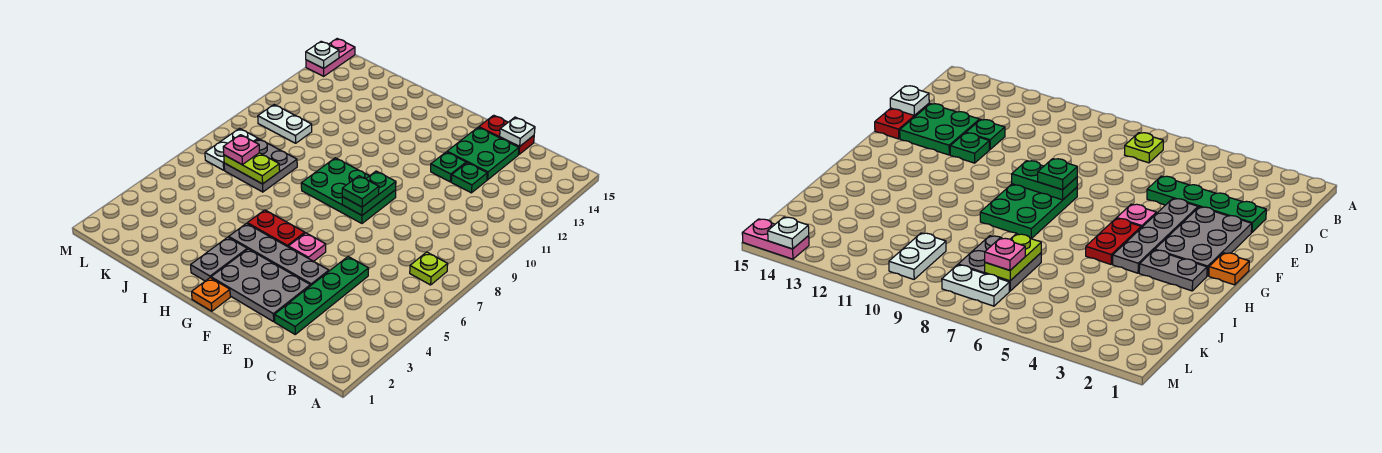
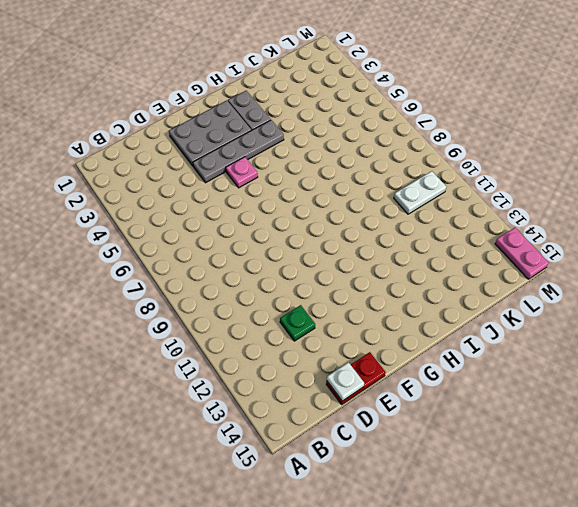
none -> lime 1x1 plate [410,252,448,285]
none -> green 1x4 plate [274,257,369,334]
none -> green 2x2 plate [447,127,519,180]

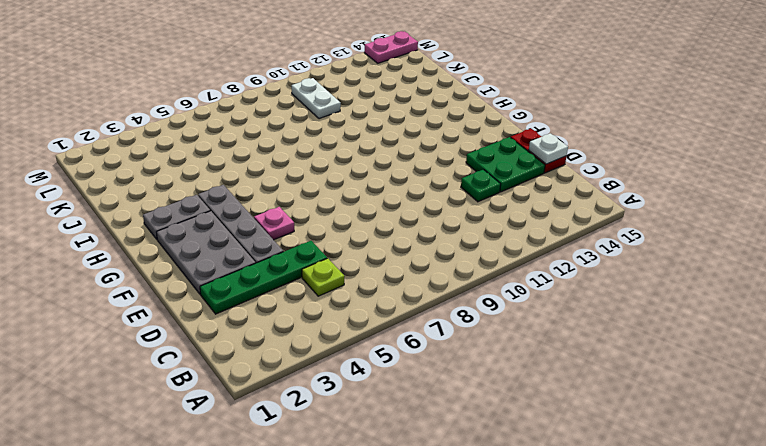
lime 1x1 plate [302,258,344,296] -> lime 1x1 plate moved to [410,252,448,285]
none -> green 1x1 plate [431,152,466,182]
none -> green 2x3 plate [301,158,396,223]
none -> orange 1x1 plate [192,278,230,311]

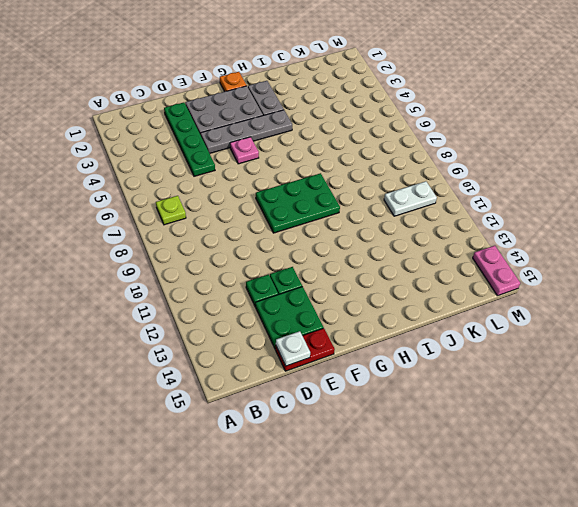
none -> red 1x2 plate [247,210,305,247]
none -> grey 2x2 plate [224,139,297,192]
none -> white 1x2 plate [205,128,258,170]

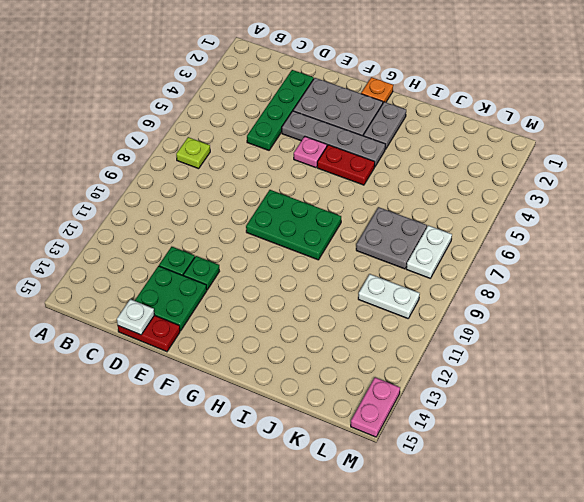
none -> green 1x2 plate [342,171,396,215]
none -> lime 1x2 plate [224,153,280,184]
none -> white 1x1 plate [306,41,339,68]

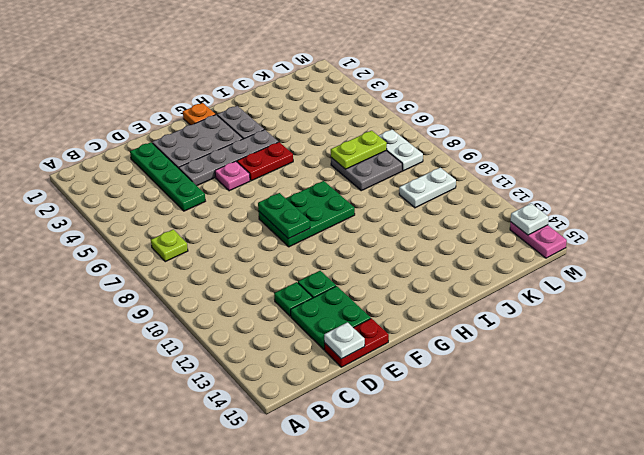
none -> green 1x1 plate [342,176,379,207]
none -> pink 1x1 plate [223,135,259,165]

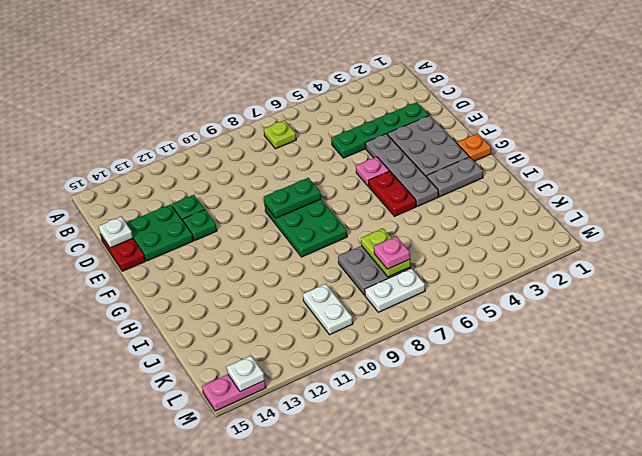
none -> green 1x1 plate [342,176,379,207]

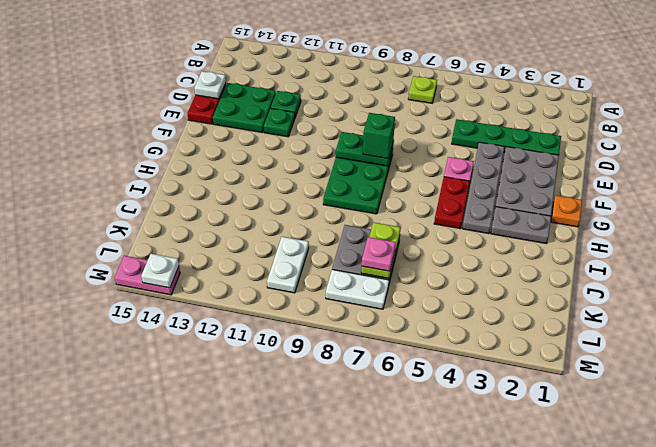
green 1x1 brick [363,113,395,159] -> green 1x1 plate [342,176,379,207]

